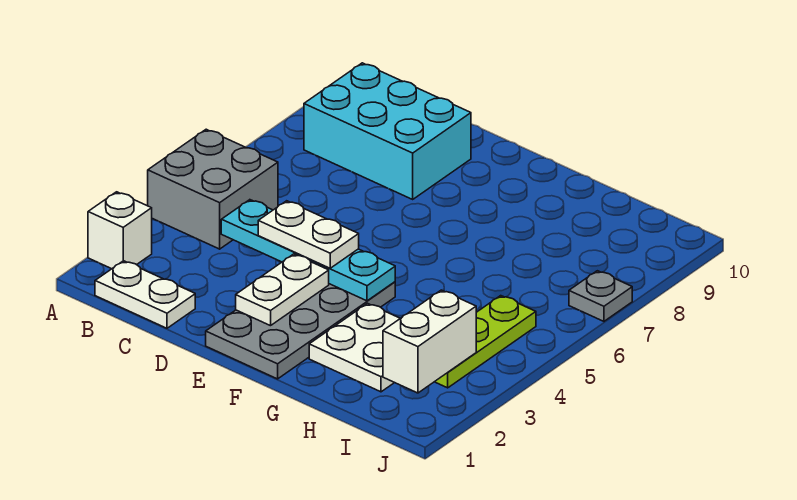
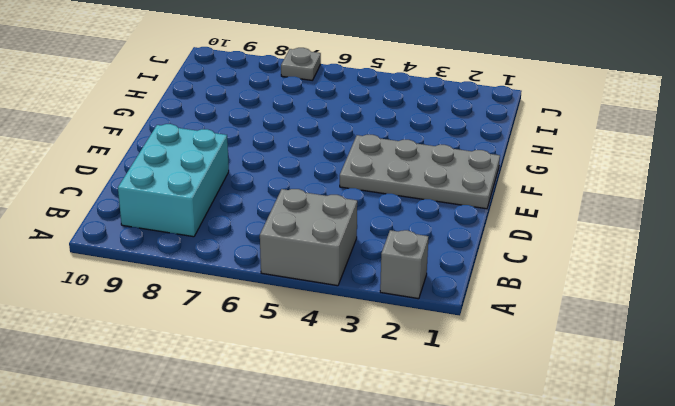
grey 1x1 brick [380,230,429,299] -> white 1x1 brick [88,192,152,269]
none -> white 1x2 plate [95,261,195,328]
none -> white 2x2 plate [309,303,400,392]
none -> lime 1x3 plate [435,296,536,388]

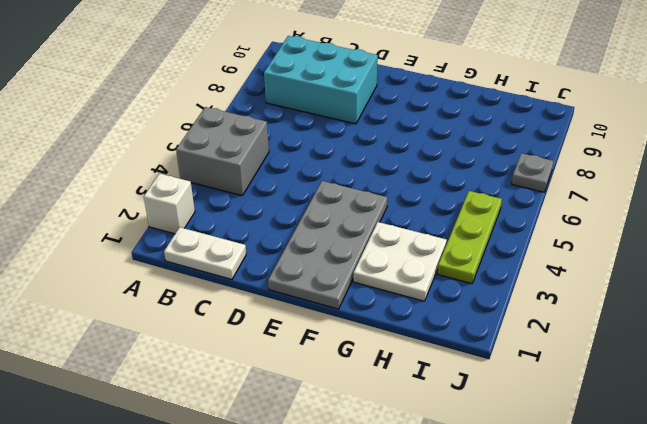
none -> cyan 1x4 plate [221,200,395,301]
none -> white 1x2 plate [236,254,329,326]
none -> white 1x2 brick [383,290,476,393]

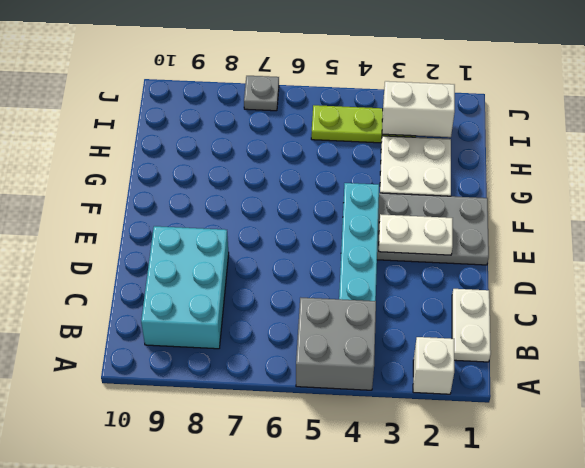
none -> white 1x2 plate [258,201,359,268]

